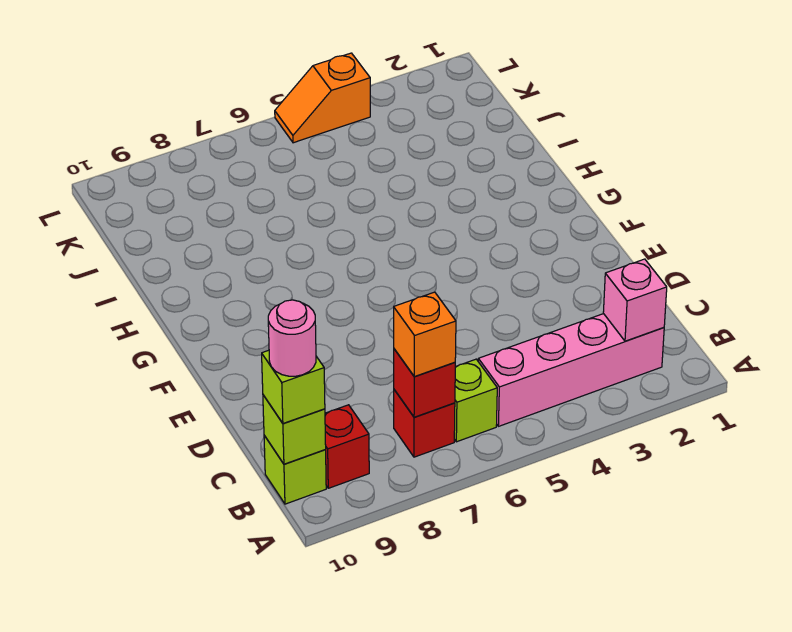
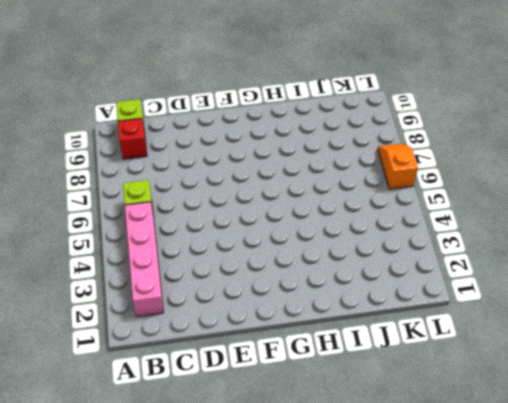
orange 1x2 slope [378,144,418,189] -> orange 1x2 slope moved to [275,53,370,143]
none -> red 1x1 brick [394,390,455,457]
none -> pink 1x1 brick [603,259,667,341]
none -> red 1x1 brick [394,349,455,417]

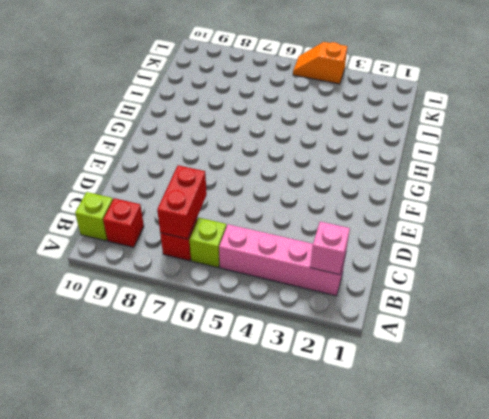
red 1x2 brick [157,165,207,239] -> red 1x1 brick [394,349,455,417]
none -> lime 1x1 brick [263,395,326,464]
none -> orange 1x1 brick [394,292,456,377]
none -> lime 1x1 brick [262,350,325,423]

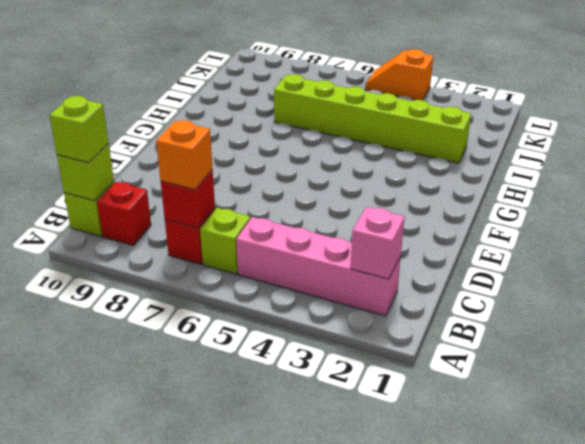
lime 1x6 brick [274,74,471,163] -> none
none -> pink 1x1 round brick [268,300,316,376]

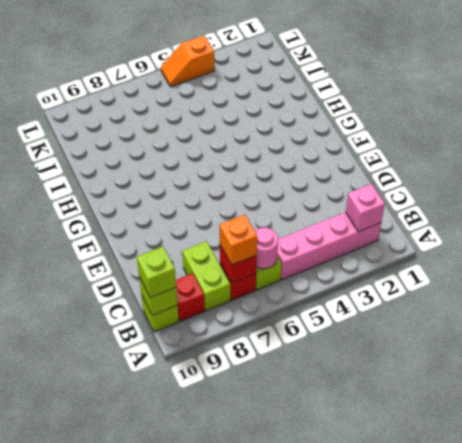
pink 1x1 round brick [255,228,278,269] -> pink 1x1 round brick moved to [268,300,316,376]
lime 1x2 brick [182,241,230,311] -> none

